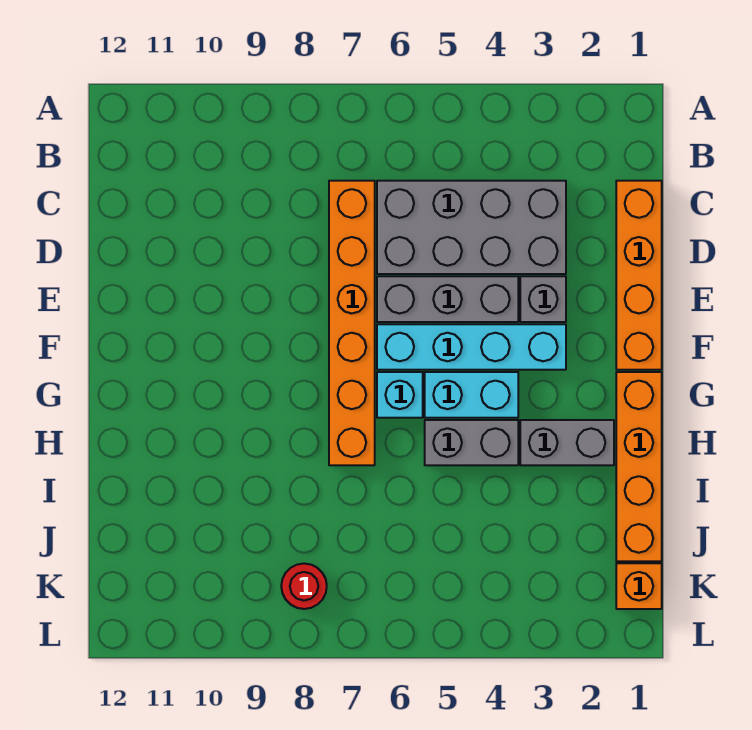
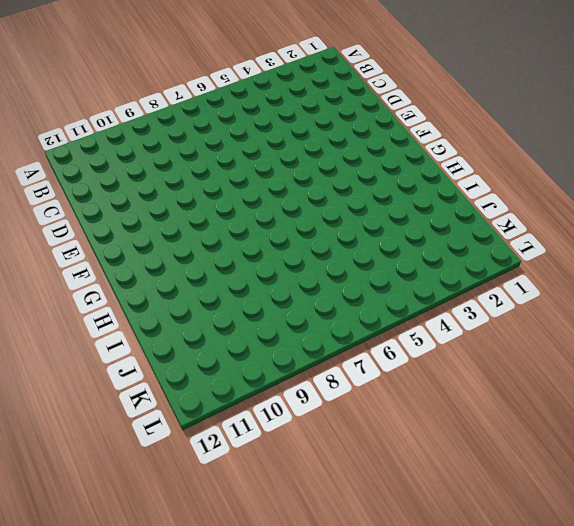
none -> orange 1x4 brick [616,181,662,370]
none -> grey 2x4 brick [377,181,566,274]
none -> orange 1x6 brick [329,181,375,465]

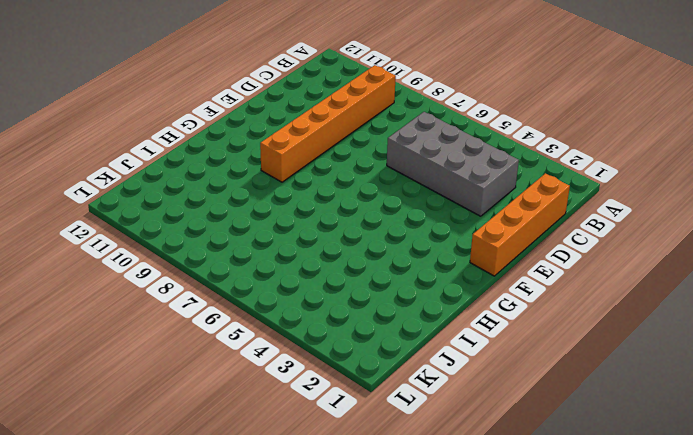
orange 1x6 brick [260,65,396,182] -> orange 1x6 brick moved to [329,181,375,465]
none -> grey 1x1 brick [520,276,566,322]
none -> grey 1x3 brick [377,276,518,322]
none -> cyan 1x4 brick [377,324,566,370]

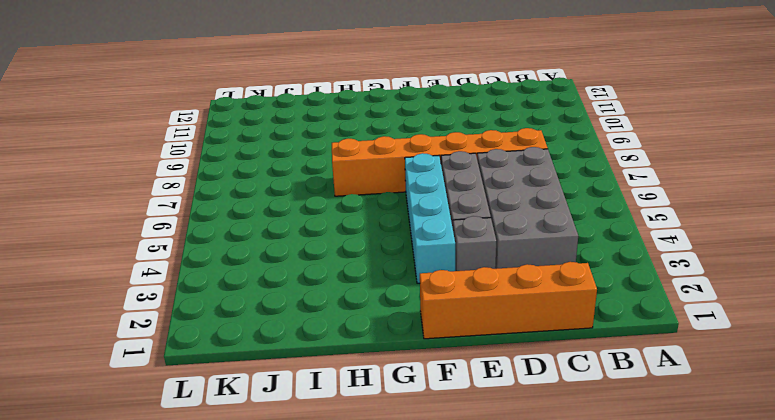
none -> orange 1x4 brick [616,372,662,561]
none -> cyan 1x2 brick [425,372,518,418]
none -> cyan 1x1 brick [377,372,423,418]

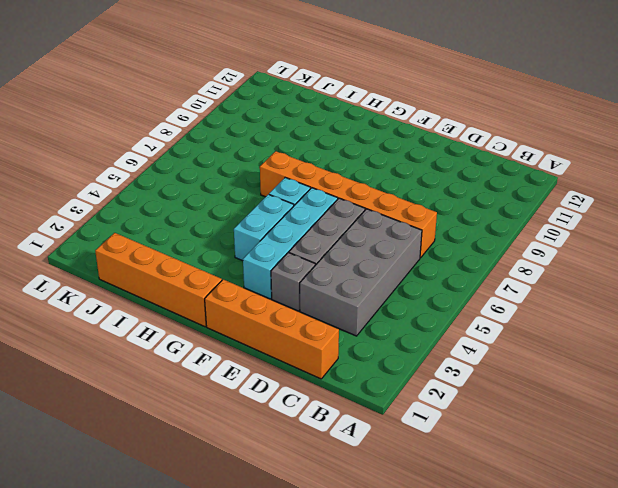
none -> grey 1x2 brick [520,420,614,465]
none -> grey 1x2 brick [425,420,518,465]
none -> orange 1x1 brick [616,563,662,609]

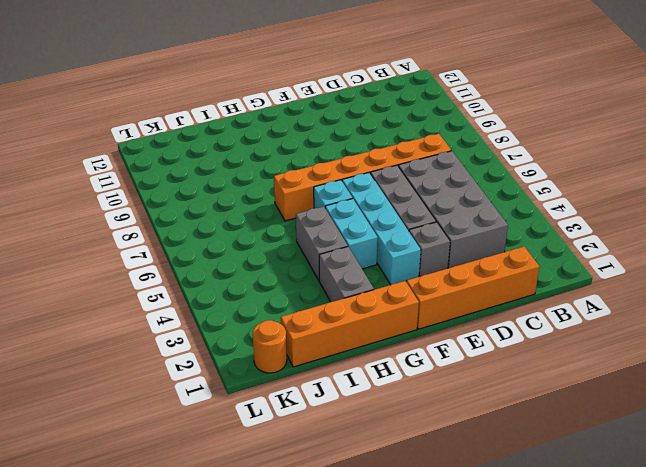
orange 1x1 round brick [253,320,287,373] -> orange 1x1 brick [616,563,662,609]
none -> red 1x1 round brick [281,564,327,609]

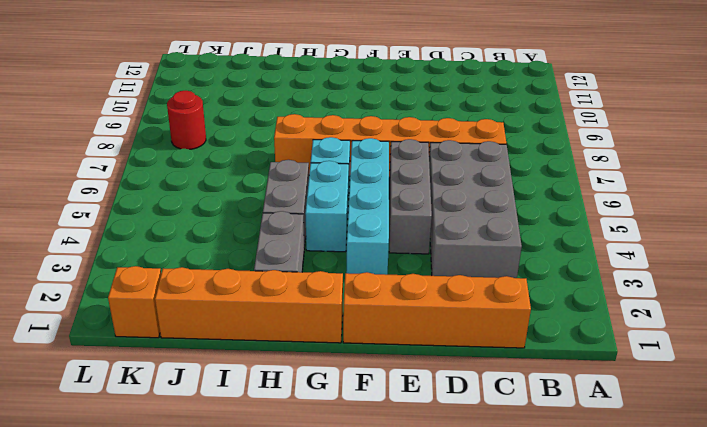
none -> grey 1x1 brick [520,276,566,322]

